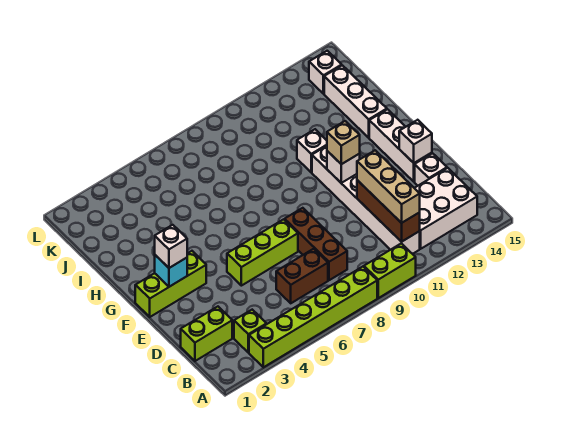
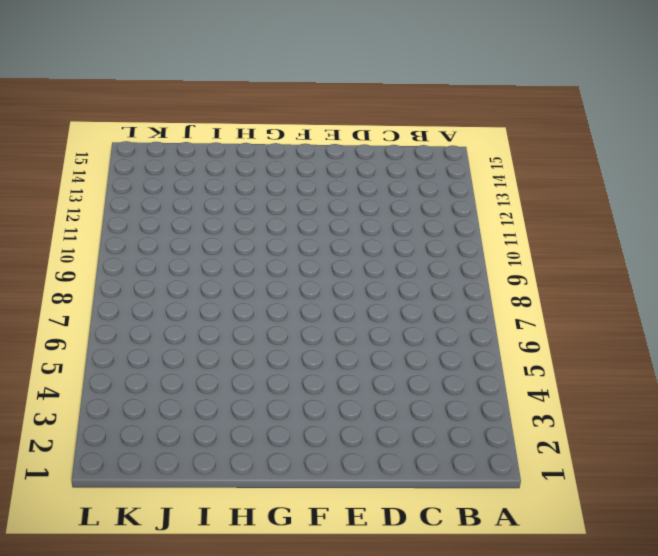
none -> lime 1x6 brick [249,267,377,367]
none -> lime 1x2 brick [364,243,416,298]
none -> lime 1x1 brick [234,310,267,353]

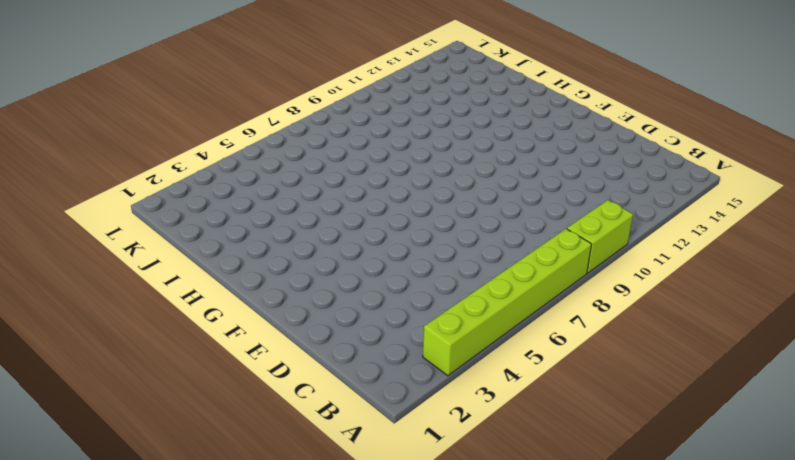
none -> lime 1x1 brick [234,310,267,353]
none -> white 1x6 brick [312,146,420,254]
none -> white 2x3 brick [415,168,477,249]

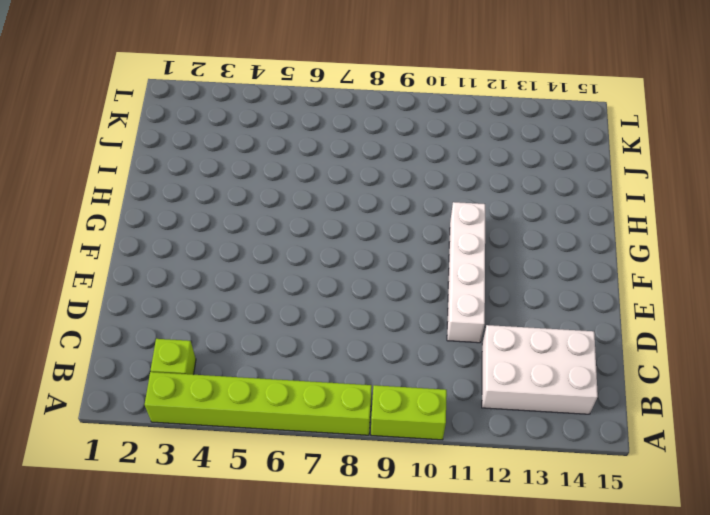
white 1x4 brick [447,202,485,343] -> white 1x6 brick [312,146,420,254]
none -> lime 1x2 brick [181,307,232,361]
none -> brown 1x2 brick [276,249,328,303]
none -> brown 1x3 brick [285,208,347,280]

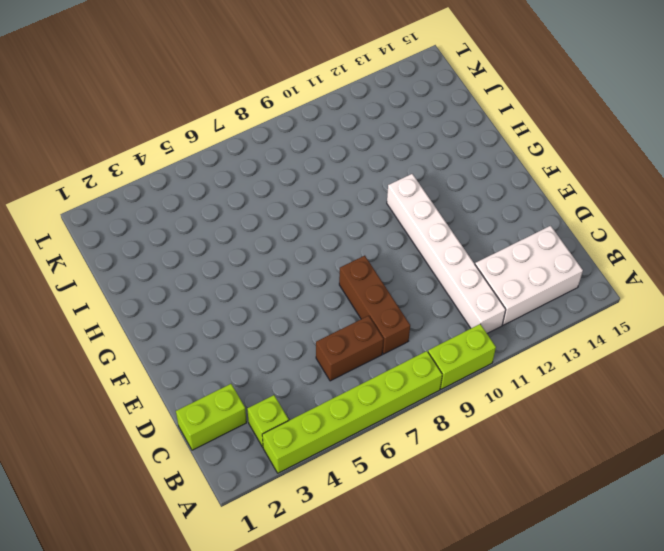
none -> white 1x1 brick [415,153,447,186]
none -> lime 1x3 brick [227,219,298,286]
none -> white 1x3 brick [369,109,432,182]

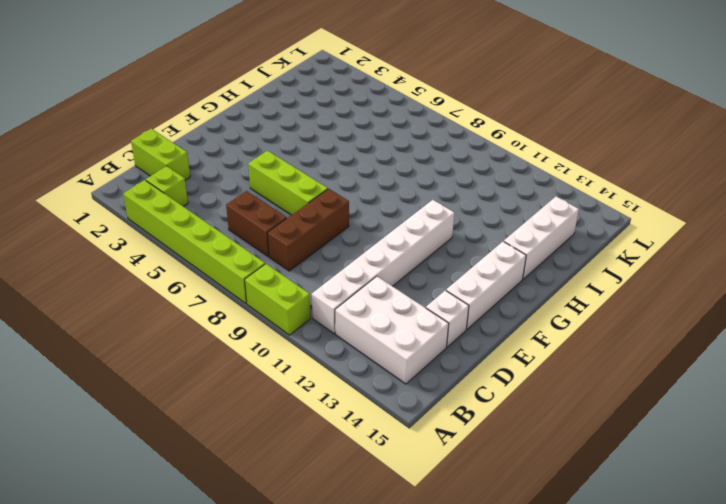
none -> lime 1x3 brick [135,251,206,317]
none -> white 1x1 brick [297,129,327,172]
none -> white 1x1 brick [309,51,342,94]

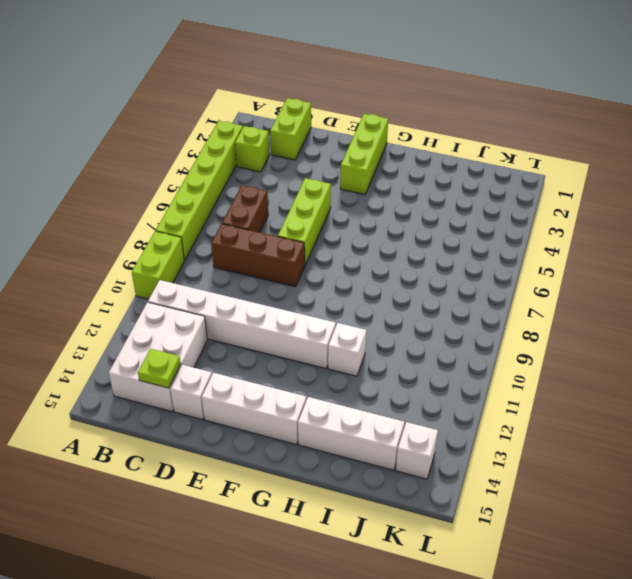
lime 1x1 plate [138,349,181,388] -> none
none -> brown 1x3 brick [357,180,420,242]
none -> white 1x1 brick [399,120,432,163]
none -> cyan 1x1 brick [155,255,187,287]

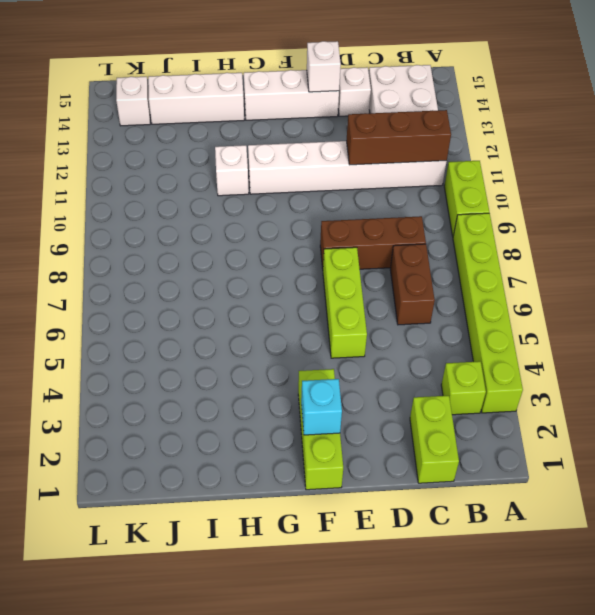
none -> white 1x1 brick [327,151,360,183]
none -> tan 1x3 brick [357,150,420,223]
none -> white 1x1 brick [155,225,187,268]

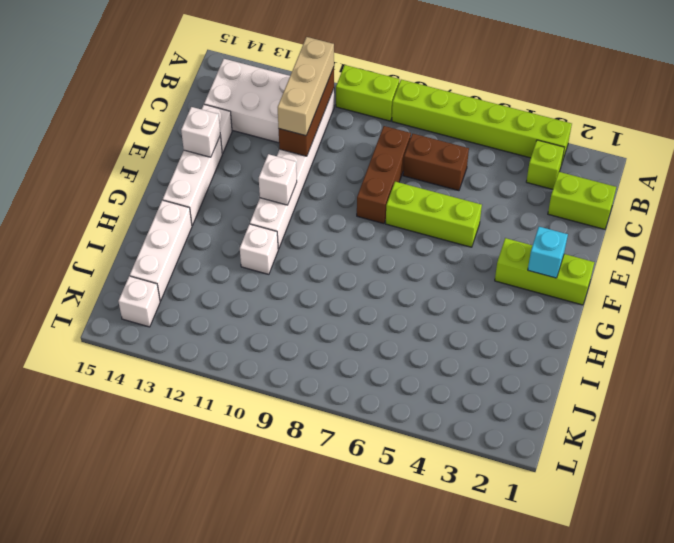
none -> white 1x1 brick [155,225,187,268]
none -> tan 1x1 brick [327,121,360,164]

